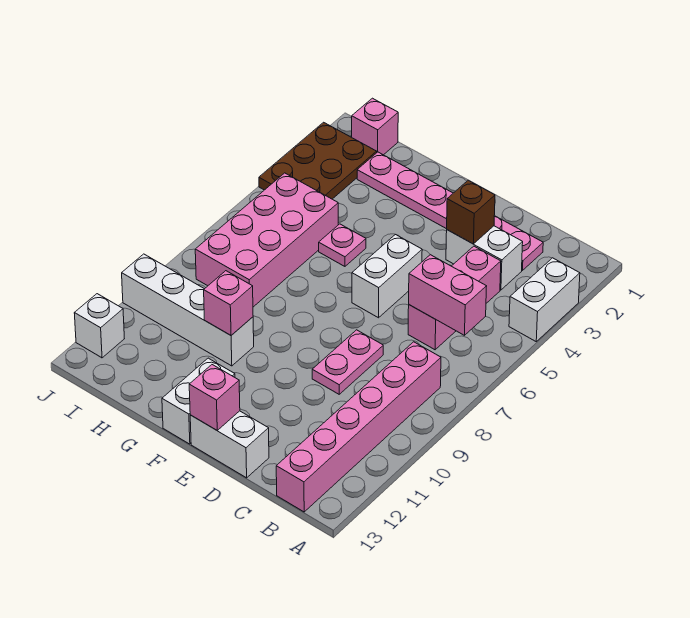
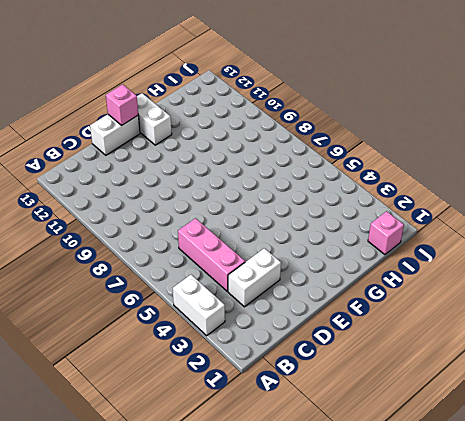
none -> pink 1x6 brick [276,342,441,512]
none -> pink 1x6 plate [357,152,543,270]
none -> pink 1x2 plate [312,330,383,394]

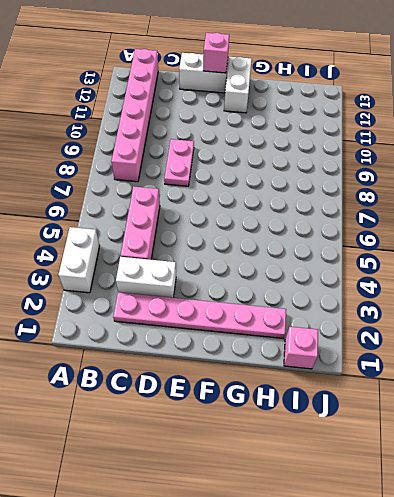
none -> white 1x2 brick [352,234,422,318]
none -> pink 1x1 plate [319,224,366,266]
none -> white 1x4 brick [122,254,254,366]

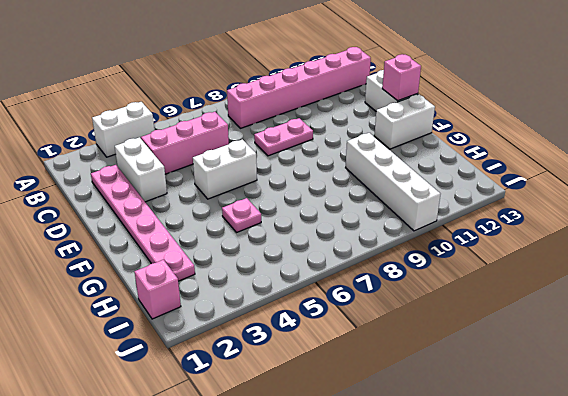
none -> pink 2x4 brick [195,173,338,307]
none -> brown 2x3 plate [259,122,377,199]
none -> white 1x1 brick [74,294,124,358]

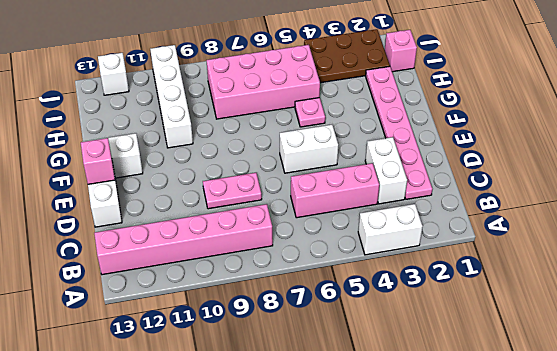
none -> pink 1x2 brick [409,255,487,335]
none -> brown 1x1 brick [447,180,495,244]
none -> pink 1x1 brick [204,271,253,335]

